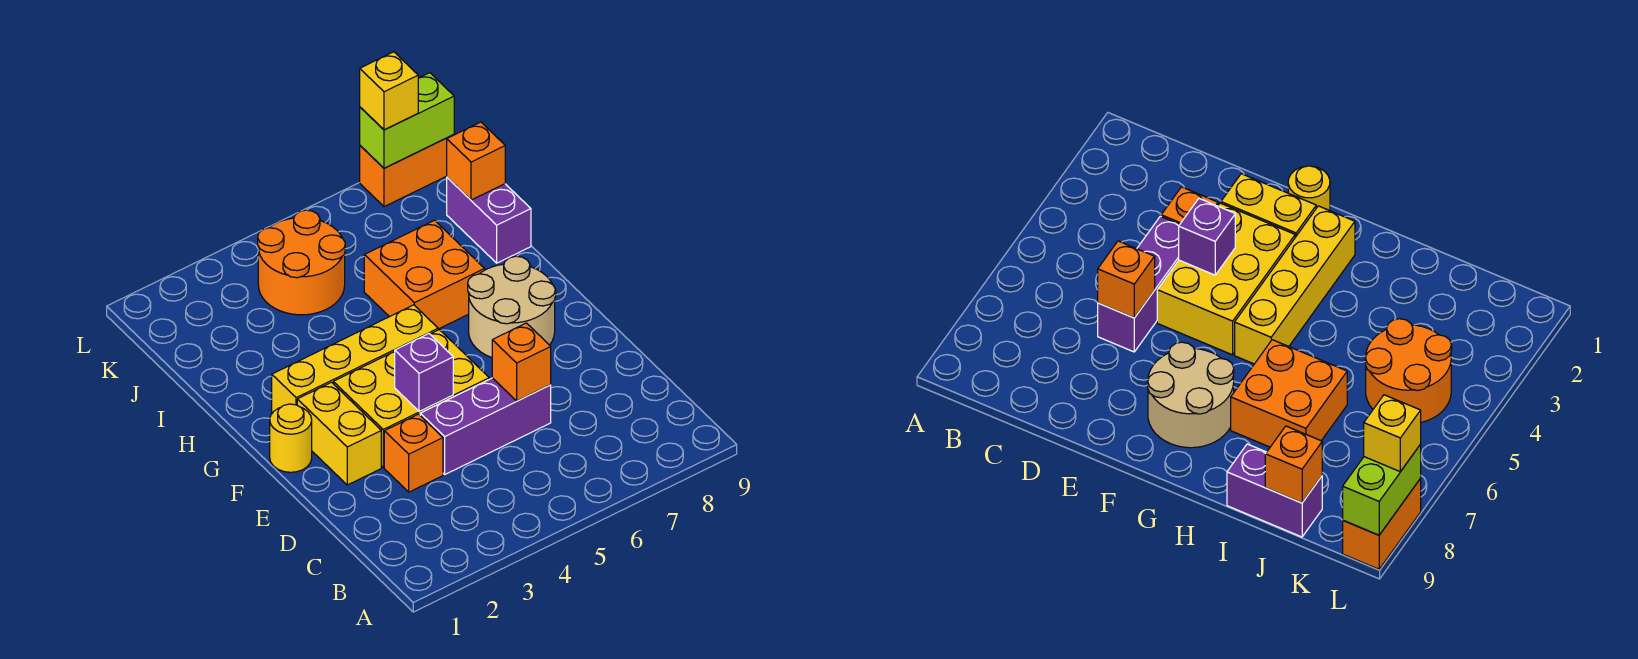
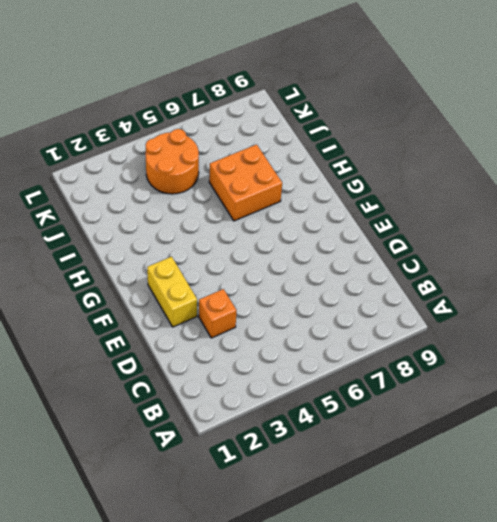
none -> purple 1x3 brick [420,378,551,474]
none -> yellow 2x3 brick [333,330,489,467]
none -> yellow 1x1 round brick [270,404,312,472]

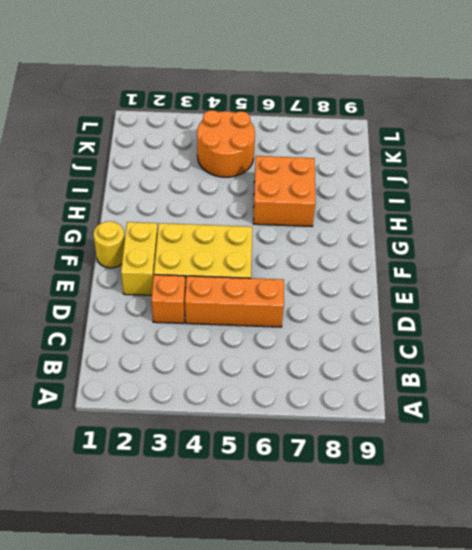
orange 1x3 brick [185,276,284,327] -> purple 1x3 brick [420,378,551,474]
none -> tan 2x2 round brick [468,256,556,358]
none -> yellow 1x4 brick [272,305,438,413]
none -> purple 1x2 brick [447,177,531,263]

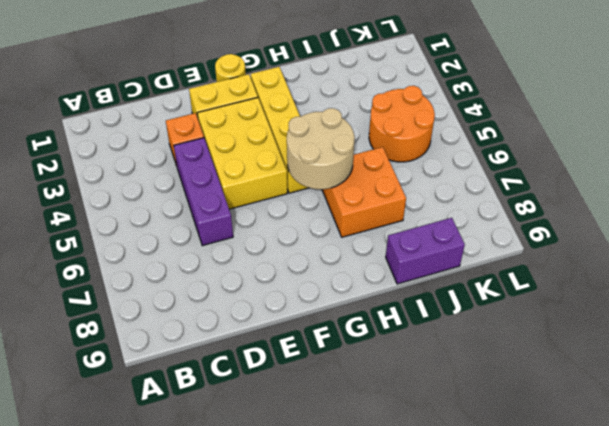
tan 2x2 round brick [287,108,355,189] -> tan 2x2 round brick moved to [468,256,556,358]
none -> orange 1x2 brick [360,135,453,207]
none -> orange 1x1 brick [492,323,551,401]
none -> purple 1x1 brick [395,334,453,411]

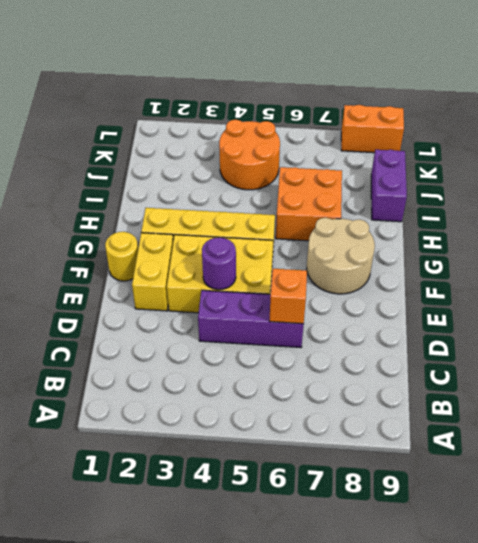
purple 1x1 round brick [202,237,236,290] -> purple 1x1 brick [395,334,453,411]
none -> orange 1x1 brick [384,414,443,492]
none -> orange 1x1 brick [447,122,505,200]
none -> lime 1x2 brick [360,73,454,168]

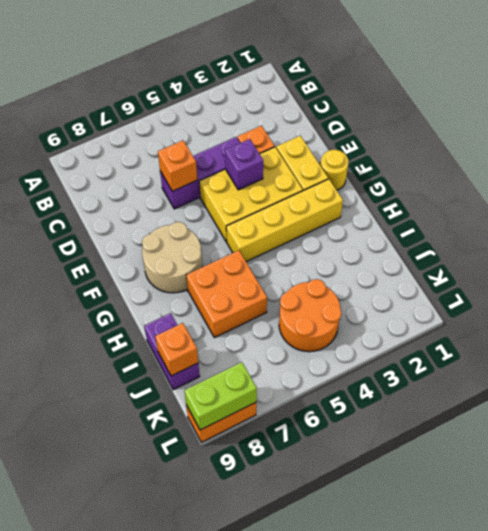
none -> yellow 1x1 brick [360,52,418,130]

